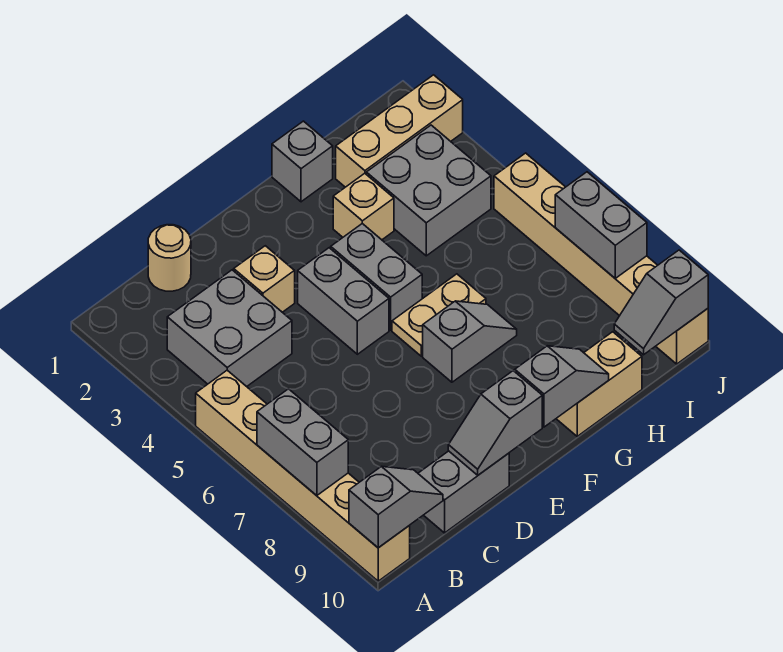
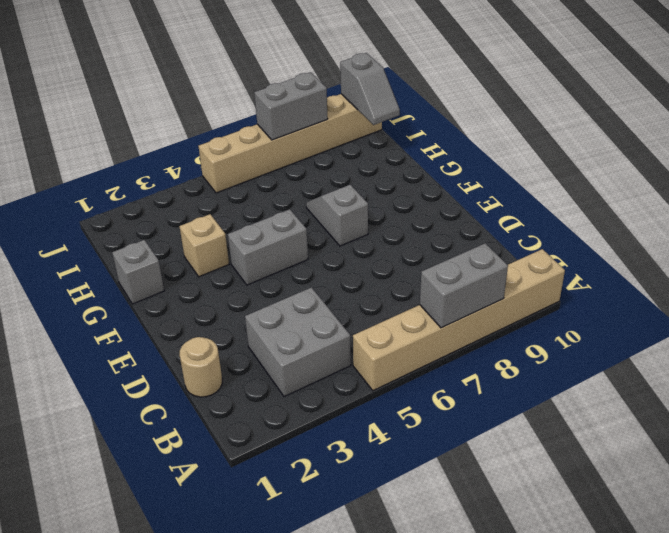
none -> grey 1x2 brick [418,451,509,533]
none -> tan 1x1 brick [234,246,295,312]
none -> grey 1x2 brick [298,248,389,354]

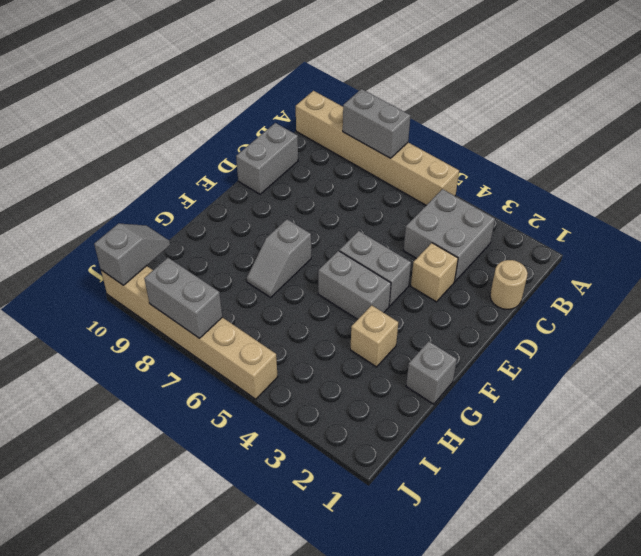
none -> tan 1x2 plate [392,274,486,356]
none -> tan 1x2 brick [556,332,642,436]
none -> tan 1x3 brick [336,75,463,187]

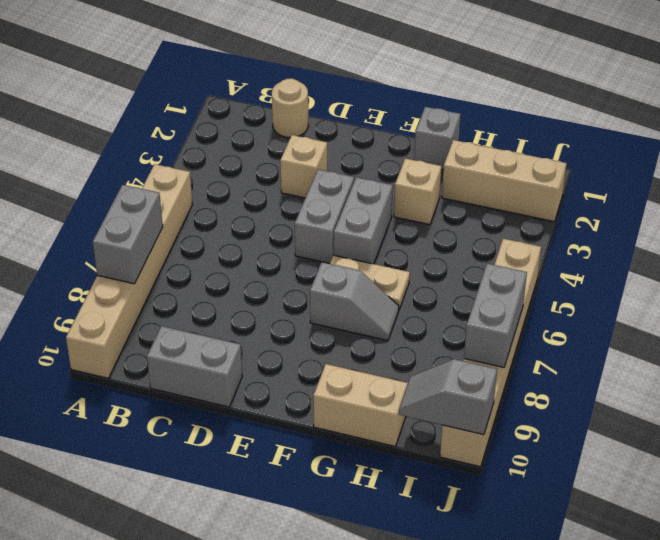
none -> grey 2x2 brick [167,270,292,387]
none -> grey 2x2 brick [366,125,491,256]
none -> grey 1x2 slope [349,467,443,548]

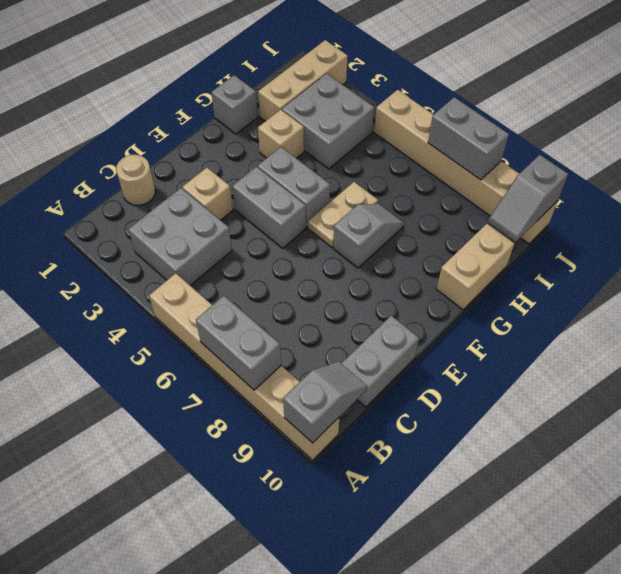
none -> grey 1x2 slope [448,371,542,475]
none -> grey 1x2 slope [515,346,609,427]

